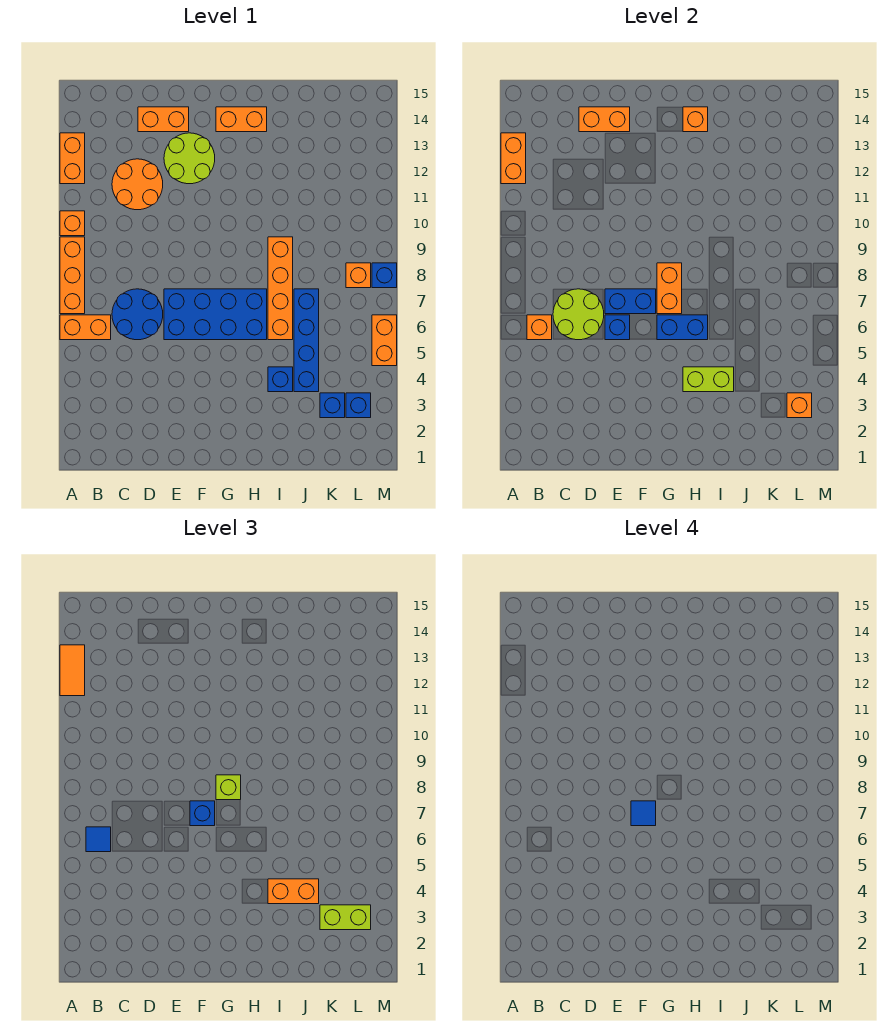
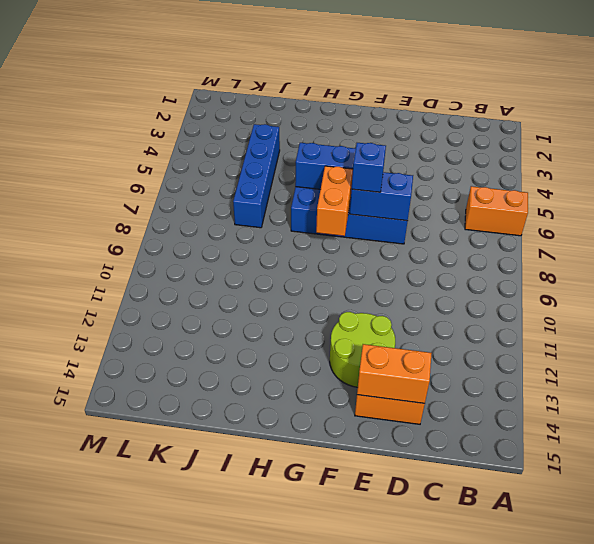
none -> orange 1x3 brick [60,237,85,314]
none -> orange 1x1 brick [60,211,85,236]
none -> orange 1x2 brick [60,133,85,184]
none -> blue 2x2 round brick [112,289,163,340]

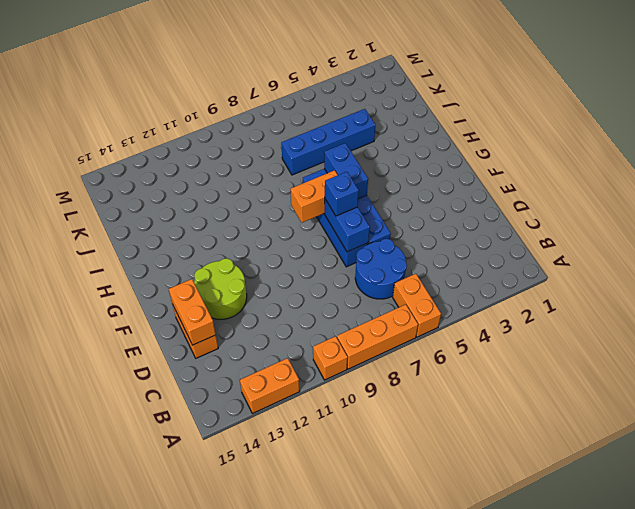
none -> orange 2x2 round brick [112,159,163,210]
none -> orange 1x2 brick [216,107,267,132]
none -> blue 1x1 brick [268,367,293,392]
none -> orange 1x4 brick [268,237,293,340]

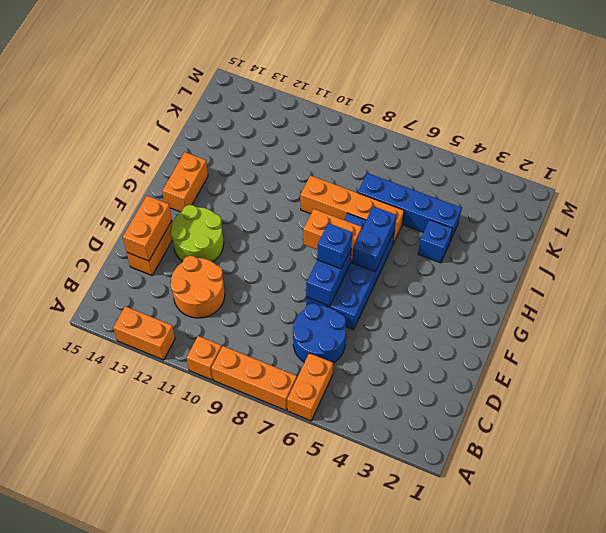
none -> blue 1x1 brick [320,393,345,418]
none -> blue 1x1 brick [346,393,371,418]
none -> orange 1x1 brick [346,263,371,288]
none -> orange 1x2 brick [372,315,397,366]

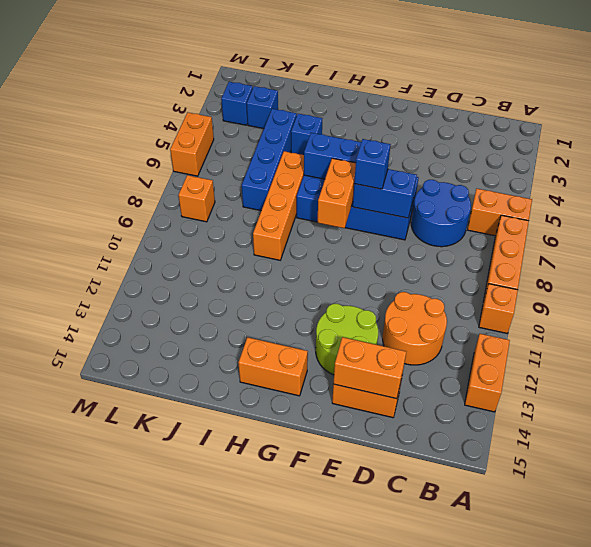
none -> blue 1x1 brick [372,263,397,288]
none -> orange 1x2 brick [501,133,526,184]
none -> orange 1x1 brick [527,315,552,340]
none -> lime 2x2 round brick [553,289,604,340]

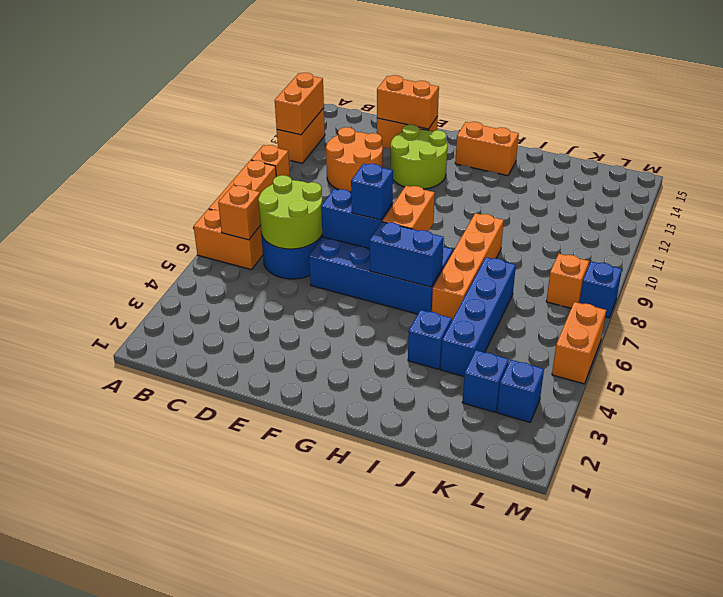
none -> blue 1x1 brick [605,315,630,340]
none -> lime 1x2 brick [683,367,734,392]
none -> orange 1x1 brick [683,107,708,132]
none -> orange 1x1 brick [787,393,812,418]

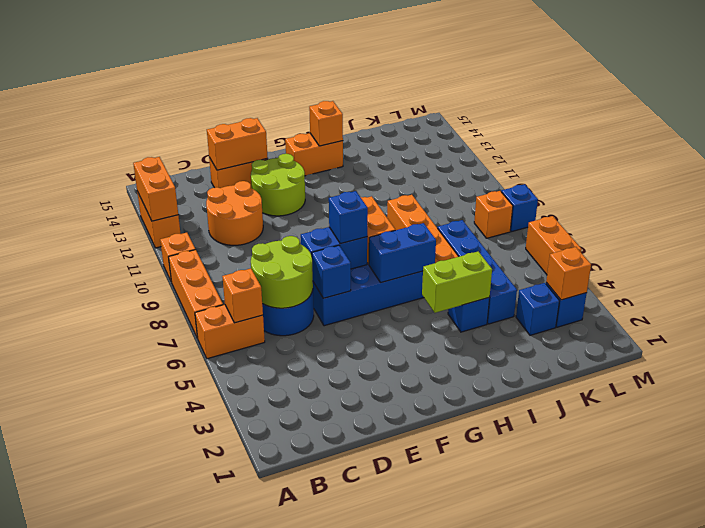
none -> orange 1x2 tile [60,645,85,696]
none -> blue 1x1 tile [86,827,111,852]
none -> lime 1x1 brick [216,775,241,800]
none -> orange 1x2 brick [268,879,319,904]

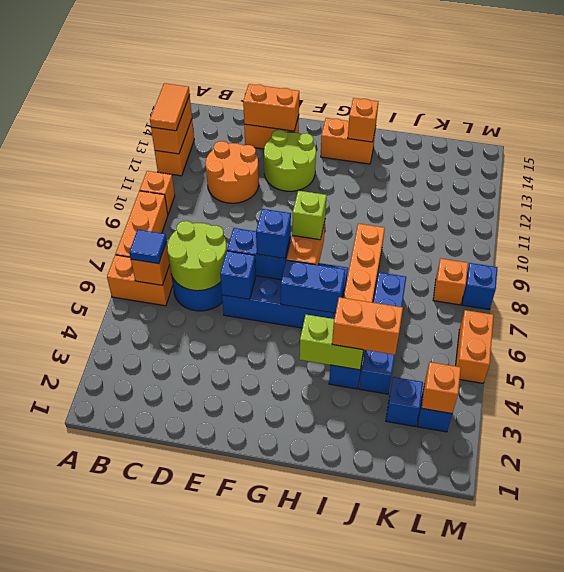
none -> lime 1x2 brick [320,905,371,930]
none -> blue 1x1 tile [631,801,656,826]

